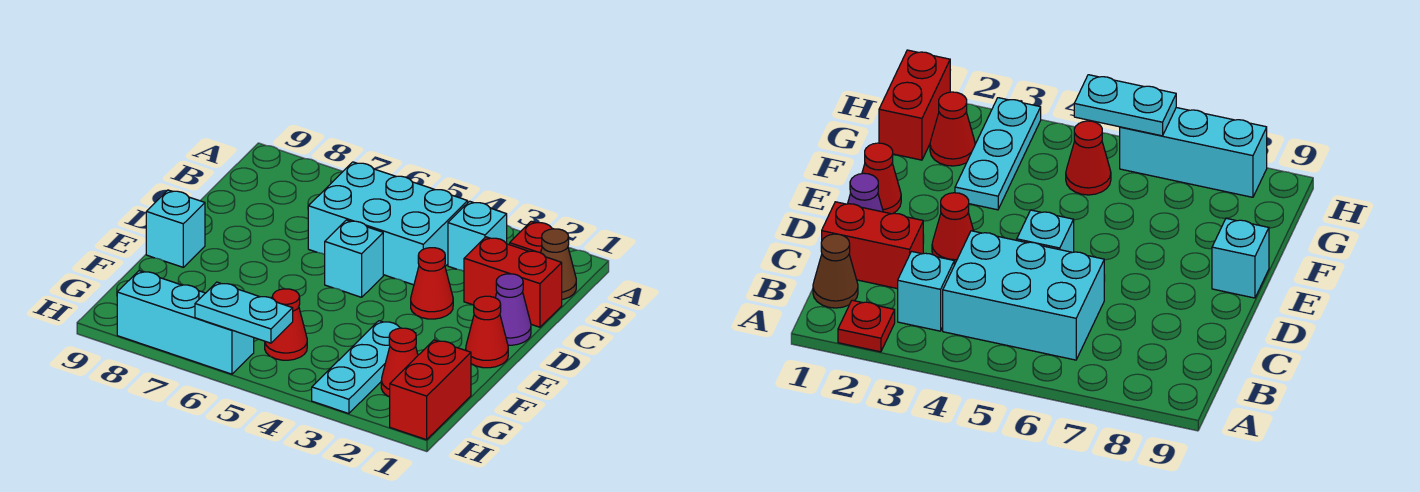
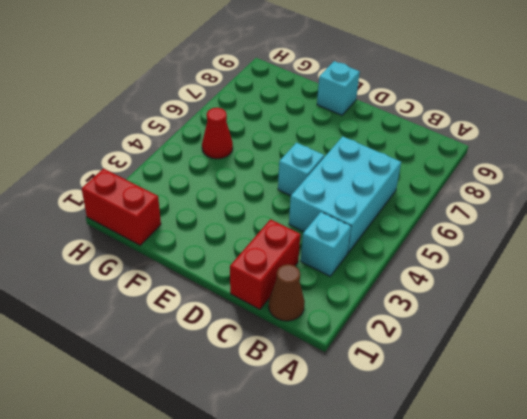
none -> red 1x1 plate [510,221,553,253]
none -> purple 1x1 cone [495,274,531,345]
none -> red 1x1 cone [411,248,453,319]

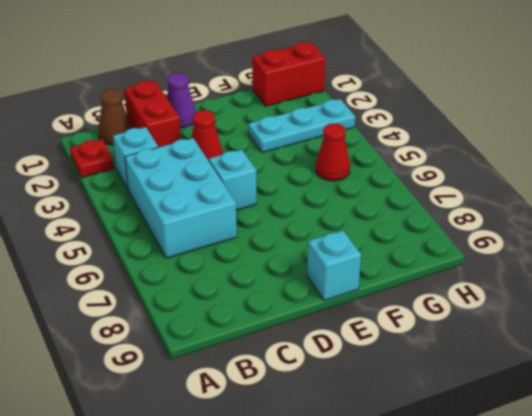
none -> red 1x1 cone [466,296,508,368]
none -> red 1x1 cone [381,328,418,397]
none -> cyan 1x3 brick [117,271,254,374]

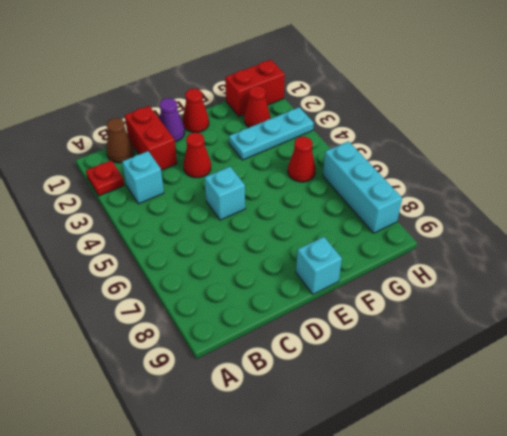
none -> cyan 2x3 brick [308,162,468,285]
none -> cyan 1x2 plate [195,282,293,343]

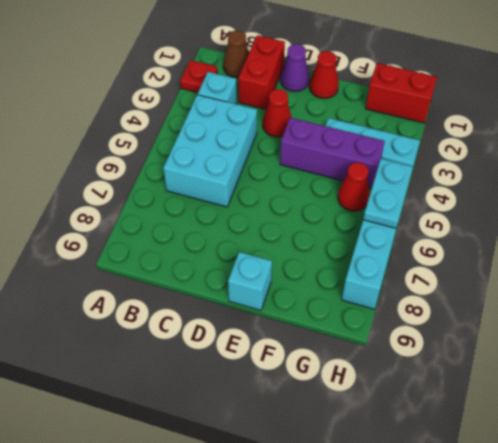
purple 1x3 brick [280,118,385,188] -> none
none -> cyan 1x1 brick [325,220,383,297]
none -> red 1x1 cone [381,328,418,397]

